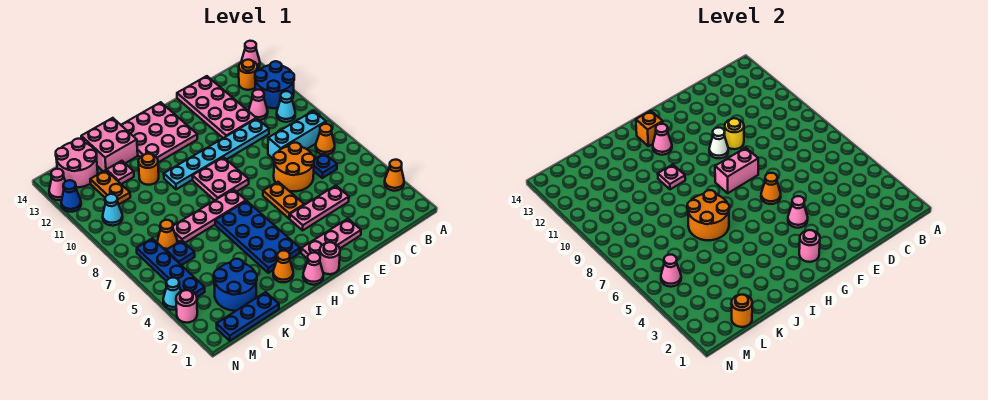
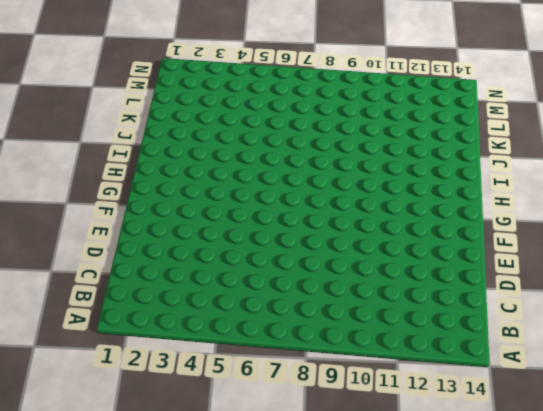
none -> orange 1x1 cone [385,160,404,191]
none -> blue 2x2 round brick [255,61,294,108]
none -> pink 1x1 cone [242,41,260,69]
none -> orange 1x1 cone [316,124,335,155]

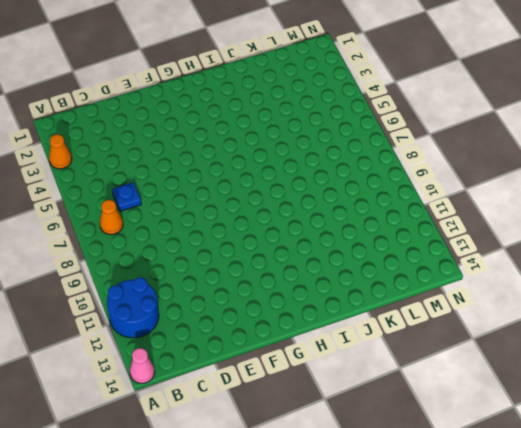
none -> cyan 1x3 brick [268,111,326,158]
none -> cyan 1x1 cone [277,91,295,122]
none -> orange 1x1 round brick [239,60,257,90]
none -> pink 1x1 cone [249,90,268,120]

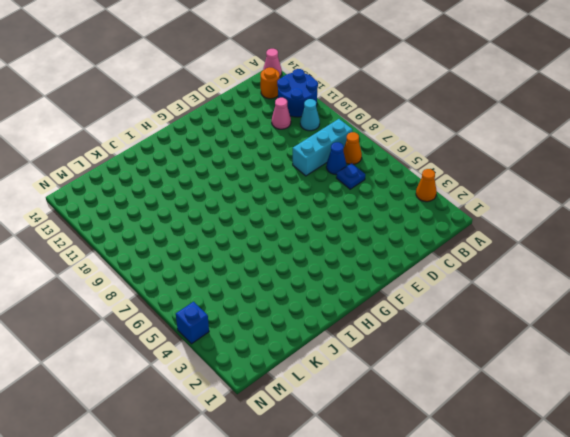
blue 1x1 cone [326,142,346,175] -> blue 1x1 cone moved to [61,180,81,212]
blue 1x1 brick [176,302,209,344] -> cyan 1x1 cone [163,278,181,310]
none -> pink 1x3 plate [290,186,349,230]
none -> orange 2x2 round brick [273,143,315,191]
none -> cyan 1x6 plate [164,118,269,189]
none -> pink 2x4 plate [177,76,256,138]

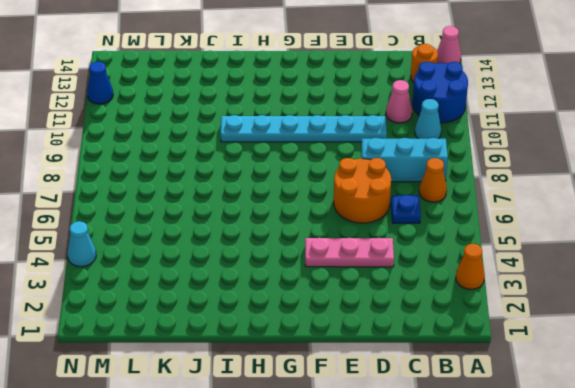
none -> pink 2x4 plate [177,76,256,138]
none -> pink 1x3 plate [301,219,361,259]
none -> orange 1x2 plate [263,182,304,219]
none -> pink 1x1 round brick [320,242,340,274]

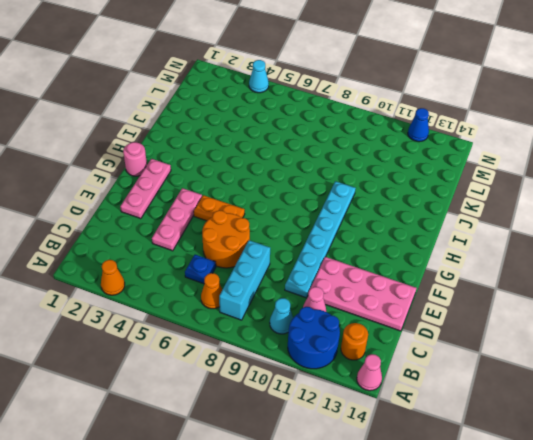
none -> pink 2x2 plate [193,157,249,200]
none -> pink 3x3 plate [121,102,197,162]
none -> pink 1x1 cone [303,253,323,285]
none -> blue 2x4 plate [215,201,300,273]

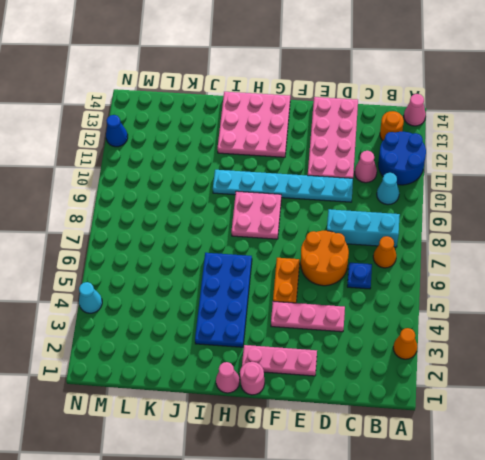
none -> pink 1x4 plate [173,189,246,243]
none -> orange 1x1 cone [273,251,293,282]
none -> orange 1x1 round brick [138,154,159,185]
none -> pink 2x2 brick [81,118,138,171]

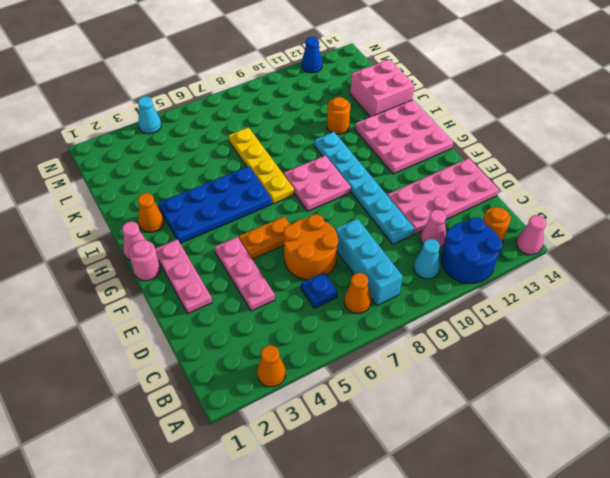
yellow 1x4 plate [228,127,294,204] -> pink 1x4 plate [173,189,246,243]
none -> blue 1x3 plate [217,292,279,341]
none -> blue 2x2 round brick [214,259,257,311]
none -> pink 1x1 plate [107,161,134,184]
none -> blue 1x1 plate [166,241,195,265]

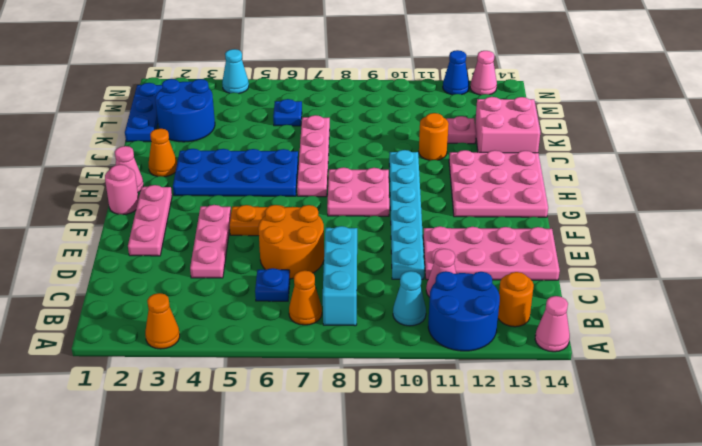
none -> orange 1x1 cone [157,220,177,251]
none -> orange 1x2 plate [90,170,130,204]
none -> pink 2x2 round brick [56,139,98,187]
none -> blue 1x4 plate [137,238,205,297]

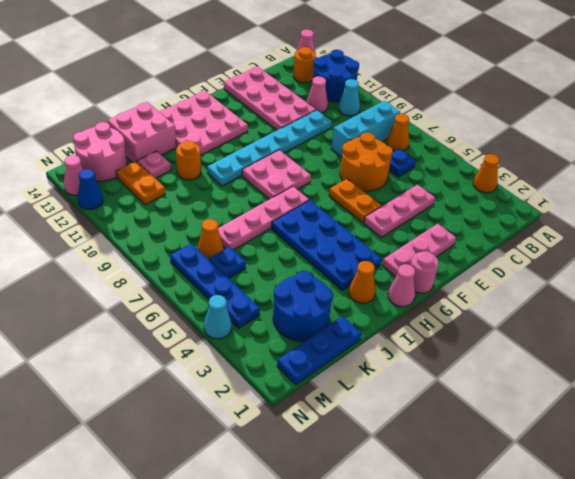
none -> cyan 1x1 cone [103,194,123,226]
none -> pink 1x1 round brick [176,290,197,323]
none -> yellow 1x1 round brick [725,118,744,149]
none -> pink 1x1 cone [788,196,808,228]

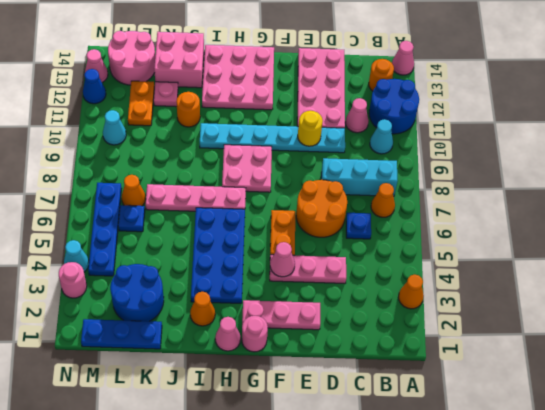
none -> orange 1x1 cone [761,173,781,204]
none -> pink 1x2 brick [715,148,758,193]
none -> white 1x1 cone [709,128,728,158]
none -> pink 1x1 round brick [799,230,820,262]

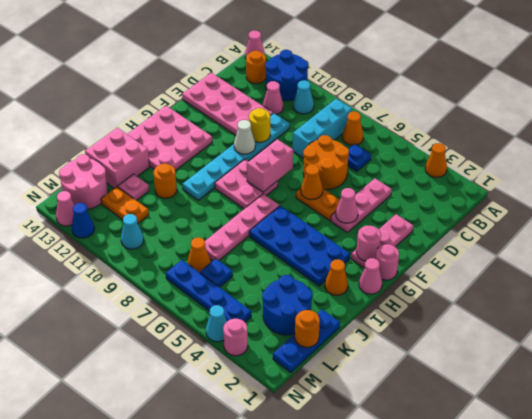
none -> pink 1x1 cone [653,124,672,155]
none -> orange 1x1 brick [636,111,663,146]
none -> orange 2x2 round brick [687,190,729,240]
none -> pink 1x1 plate [658,165,685,189]

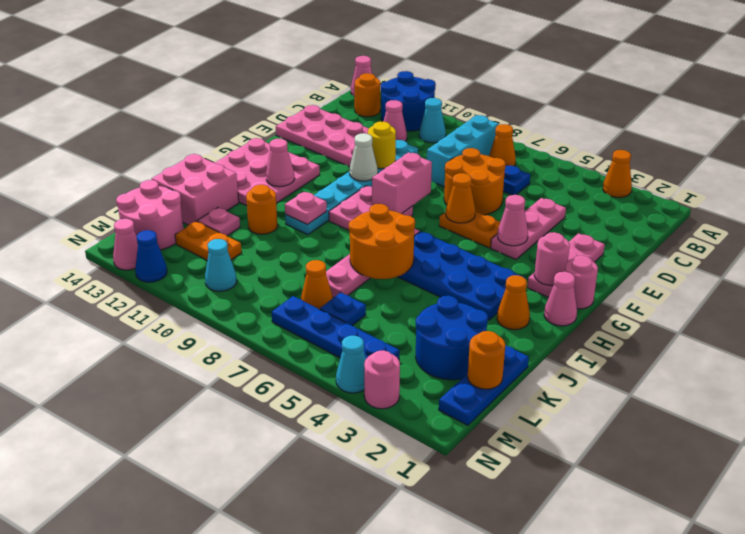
none -> orange 1x1 brick [636,111,663,146]
none -> pink 1x1 cone [661,255,681,287]

